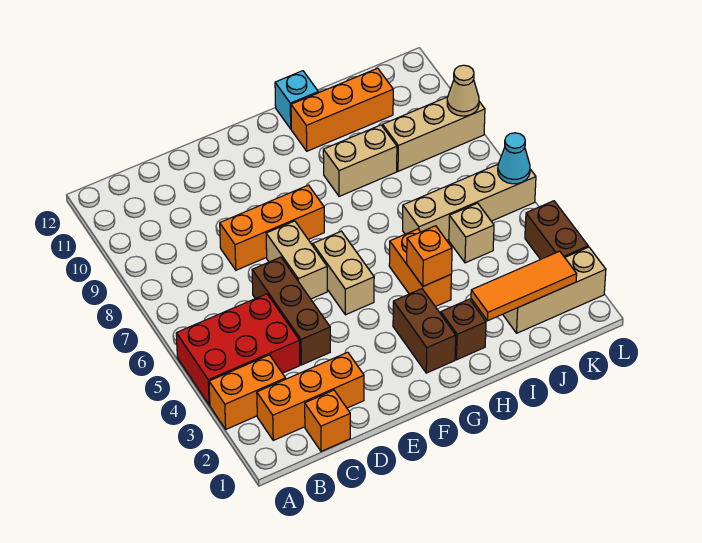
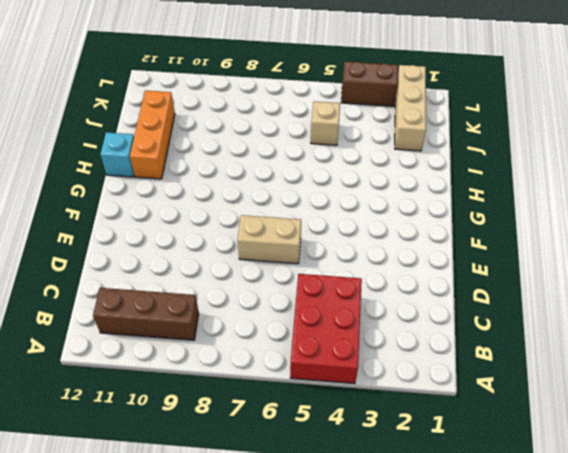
brown 1x3 brick [93,288,199,340] -> brown 1x3 brick moved to [252,257,330,365]
none -> orange 1x2 brick [209,355,286,429]
none -> orange 1x3 brick [257,352,364,440]
none -> orange 1x1 brick [305,390,350,451]

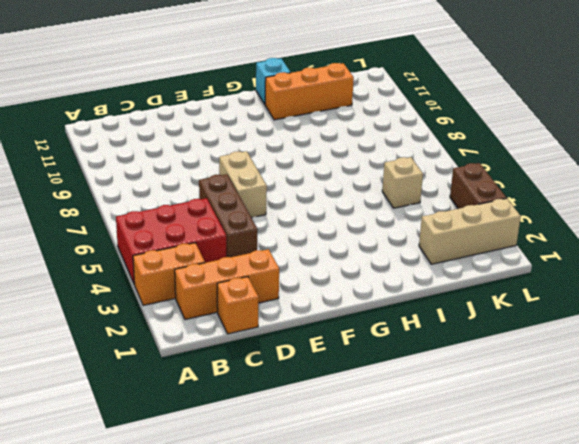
none -> orange 1x3 brick [220,185,324,270]
none -> tan 1x2 brick [313,231,374,315]
none -> brown 1x2 brick [393,289,456,373]

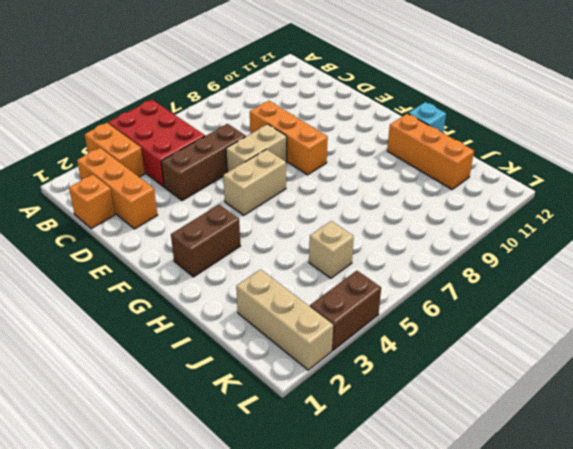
none -> brown 1x1 brick [441,299,486,360]
none -> orange 1x2 brick [389,229,451,307]
none -> tan 1x2 brick [323,125,397,196]

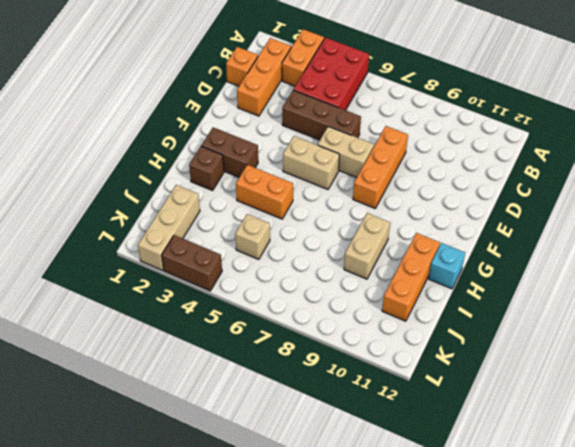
none -> tan 1x4 brick [403,164,536,240]
none -> tan 1x3 brick [383,97,485,171]
none -> orange 1x1 brick [407,226,452,286]

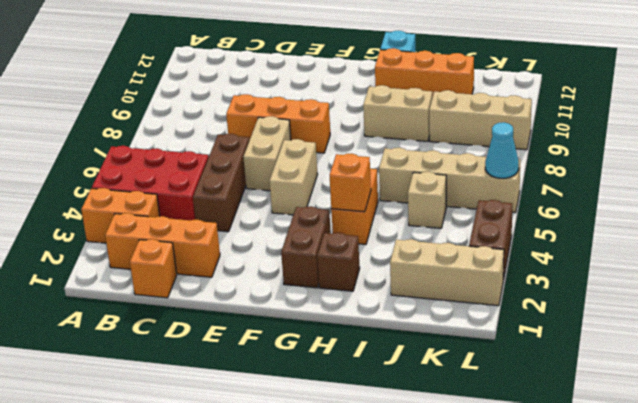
none -> orange 1x3 tile [471,251,577,321]
none -> tan 1x1 cone [447,65,479,116]

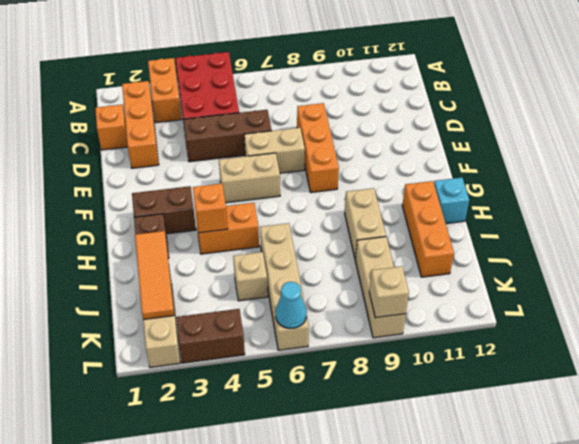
tan 1x1 brick [369,266,409,318] -> tan 1x1 cone [447,65,479,116]

